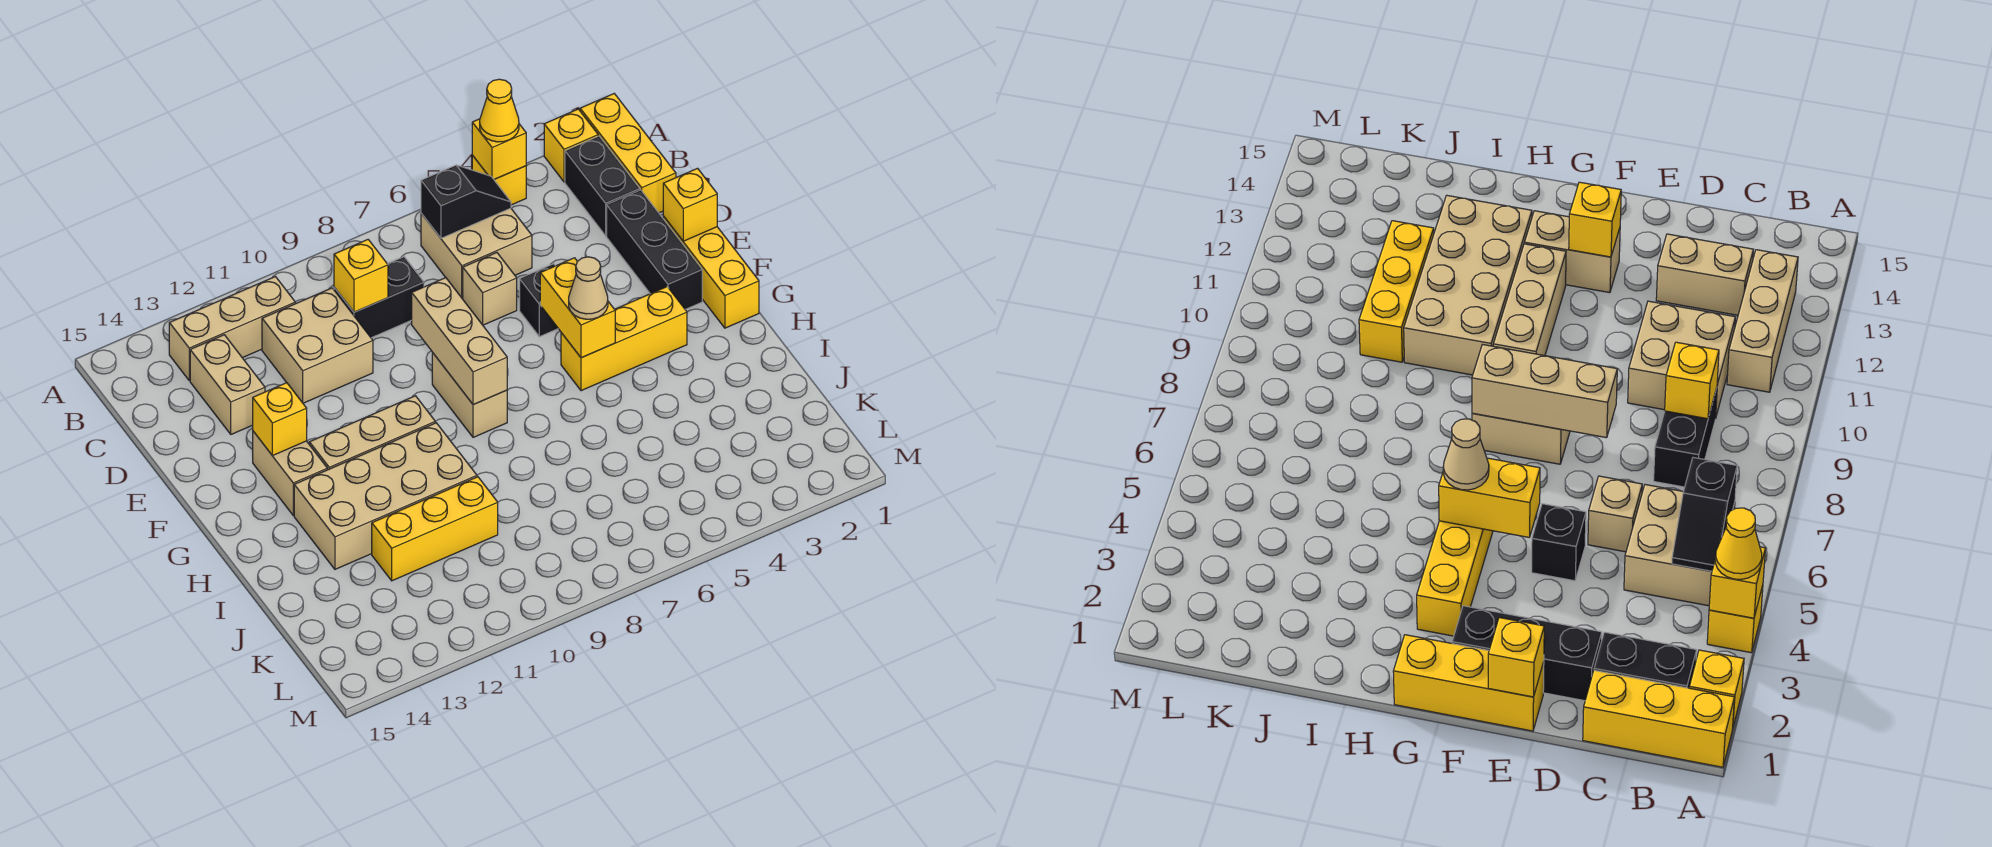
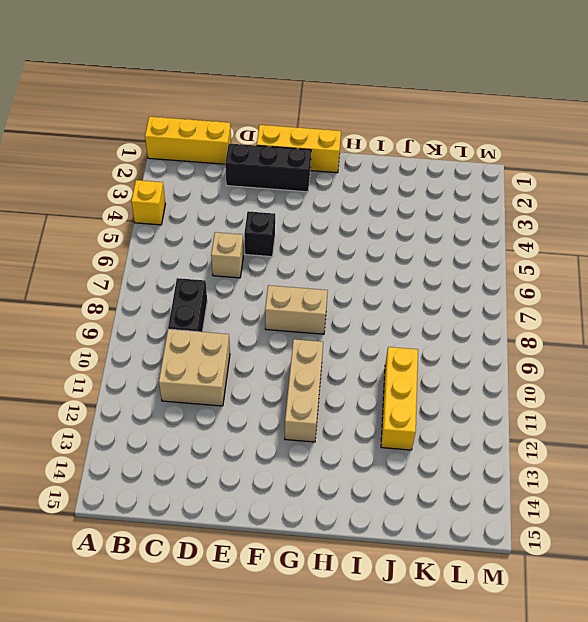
none -> yellow 1x1 brick [544,109,598,182]
none -> black 1x2 brick [565,136,640,236]
none -> tan 2x2 brick [421,208,532,298]

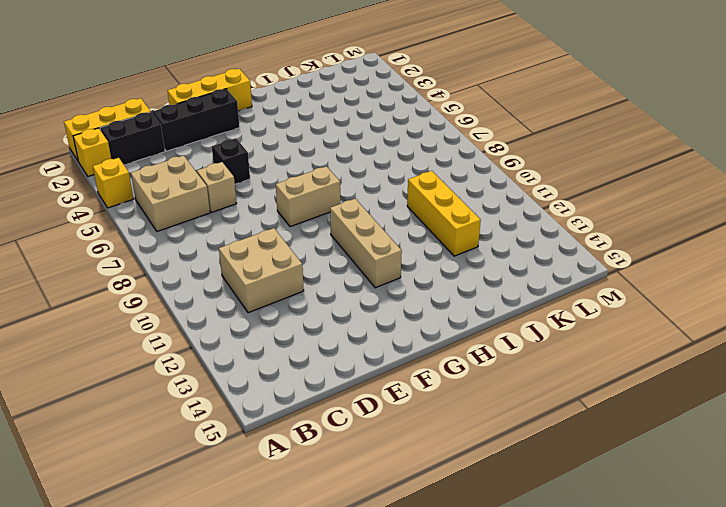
none -> tan 1x3 brick [169,277,295,381]
none -> black 1x2 brick [334,257,424,338]
none -> tan 1x2 brick [190,335,265,434]

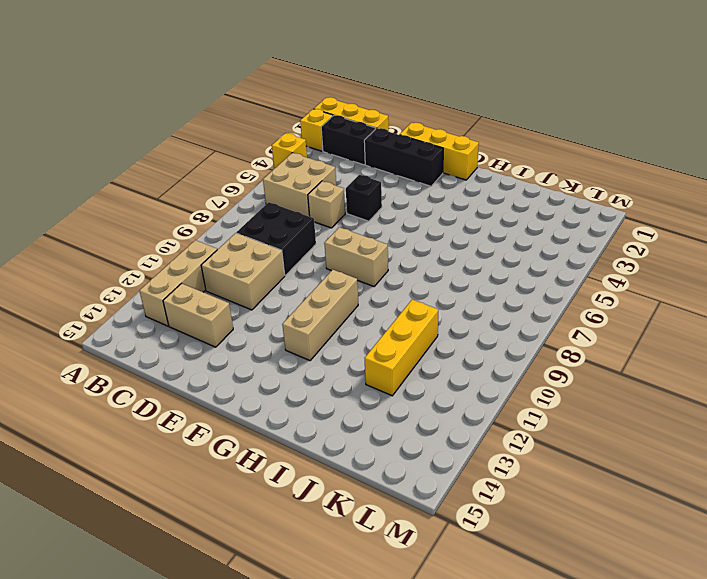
black 2x2 brick [237,202,316,275] -> black 1x2 brick [334,257,424,338]
none -> tan 1x2 brick [253,431,327,515]
none -> yellow 1x3 brick [561,287,687,391]
none -> tan 2x4 brick [294,423,477,569]

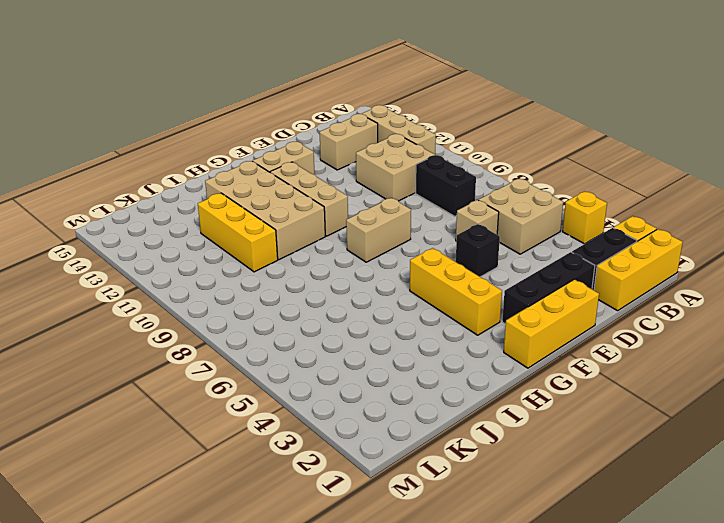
none -> yellow 1x1 brick [472,119,526,179]
none -> black 1x2 slope [421,165,511,238]
none -> yellow 1x1 brick [334,240,388,312]

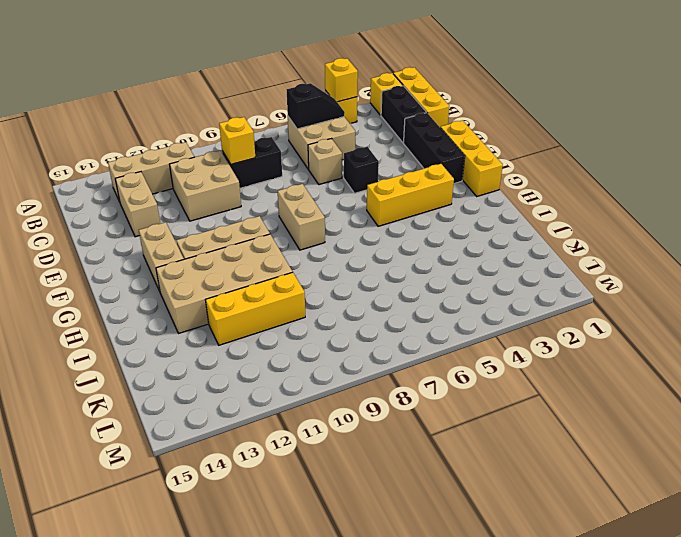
none -> yellow 1x1 brick [663,168,717,241]
none -> tan 1x3 brick [412,278,507,405]
none -> yellow 1x2 brick [540,258,615,358]

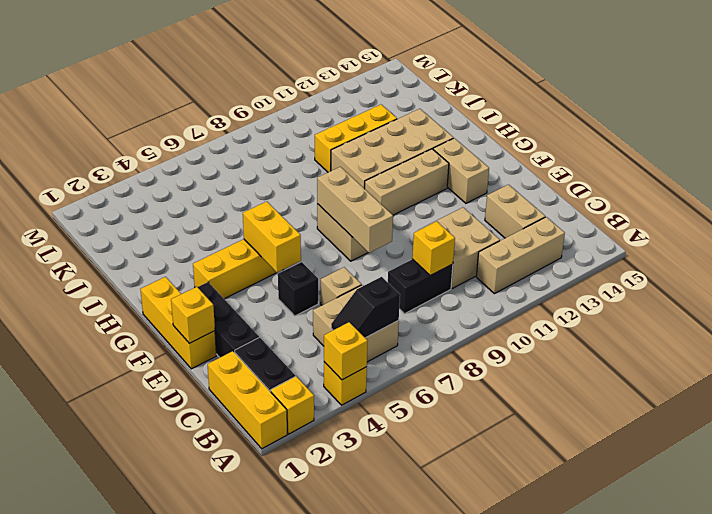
none -> yellow 1x1 brick [253,383,307,456]
none -> yellow 1x1 cone [480,79,519,142]
none -> tan 1x1 cone [569,257,608,319]

